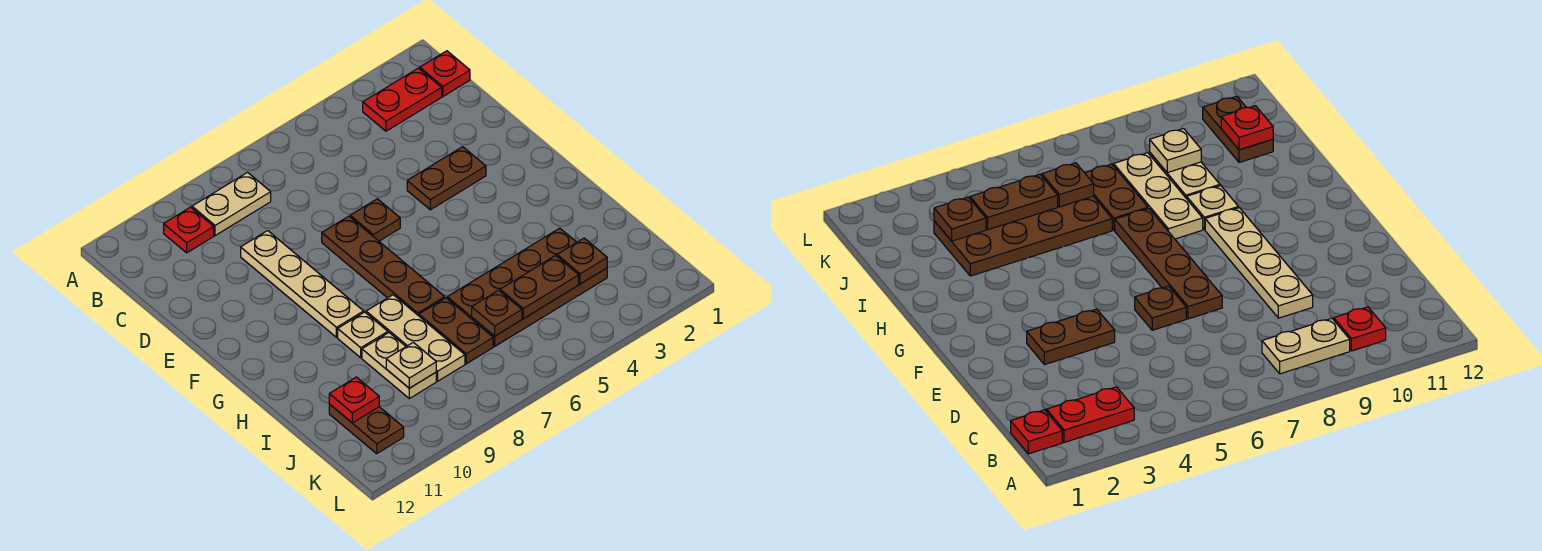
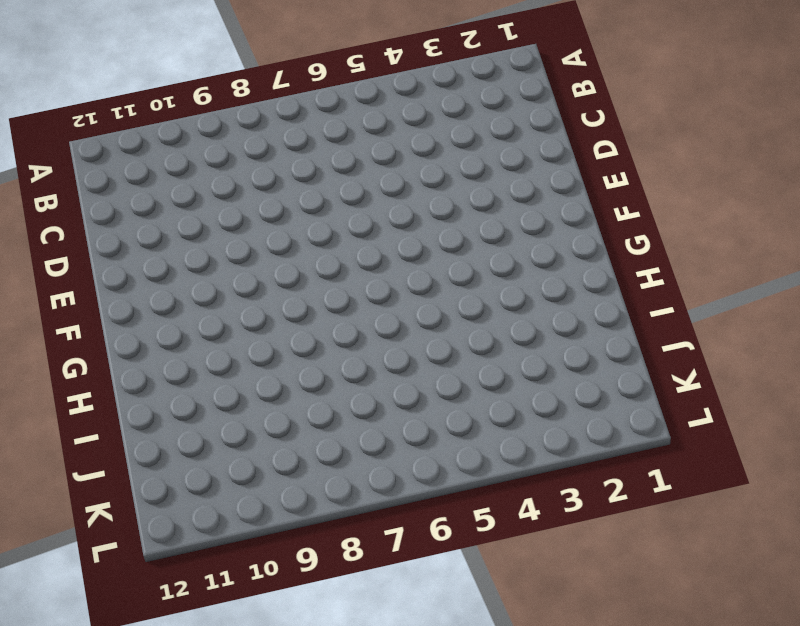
none -> red 1x1 plate [420,51,470,96]
none -> red 1x2 plate [363,68,442,131]
none -> tan 1x2 plate [192,173,271,236]

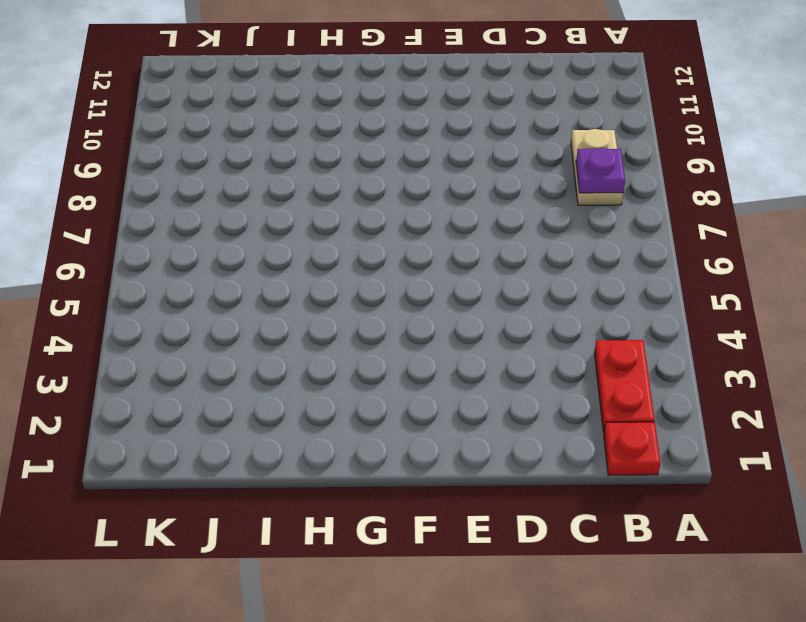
purple 1x1 plate [576,148,625,193] -> none
none -> red 1x1 plate [164,207,214,253]
none -> tan 1x4 plate [241,231,364,337]
none -> brown 1x2 plate [407,147,486,210]

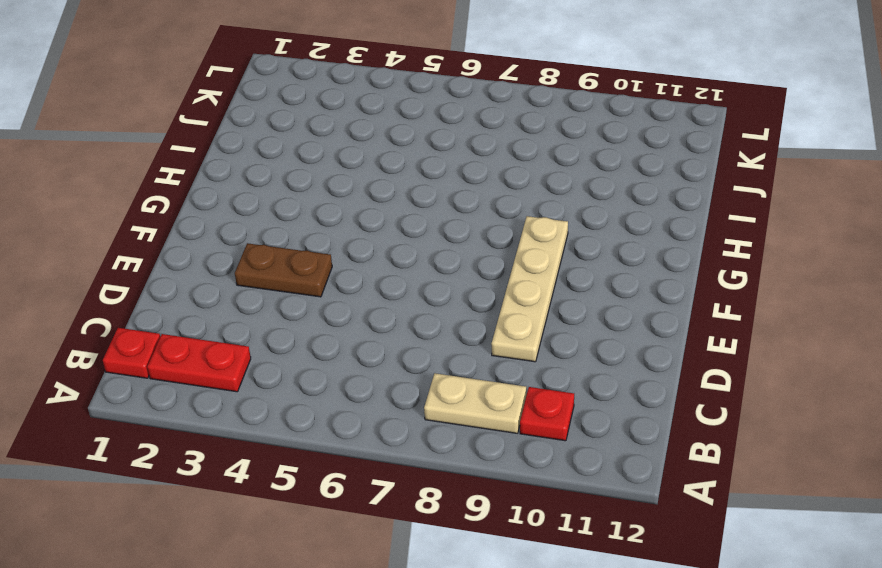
none -> brown 1x1 plate [350,199,400,241]
none -> brown 1x4 plate [322,216,445,316]
none -> tan 1x3 plate [366,295,465,381]

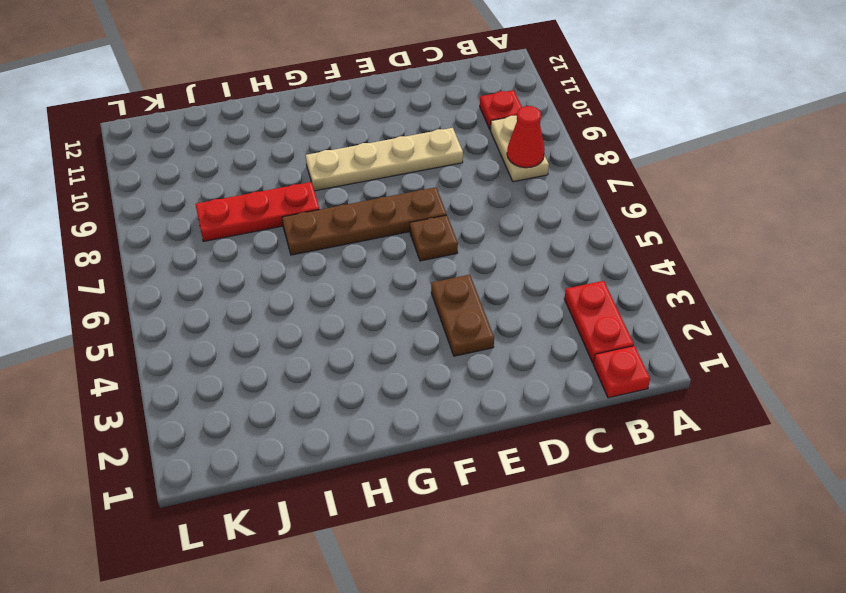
red 1x1 cone [507,106,545,168] -> none
red 1x3 plate [195,182,320,241] -> tan 1x3 plate [366,295,465,381]
none -> tan 1x1 plate [338,312,388,358]
none -> brown 2x4 plate [447,228,607,346]
none -> brown 1x2 plate [419,298,493,364]

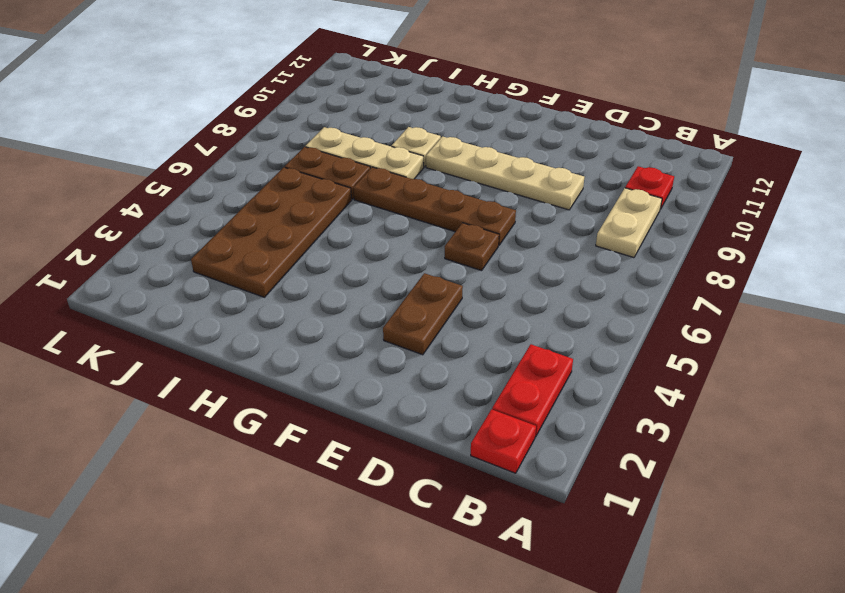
none -> tan 1x2 plate [362,333,436,398]
none -> brown 1x2 plate [329,404,404,454]
none -> brown 1x1 plate [557,238,607,284]

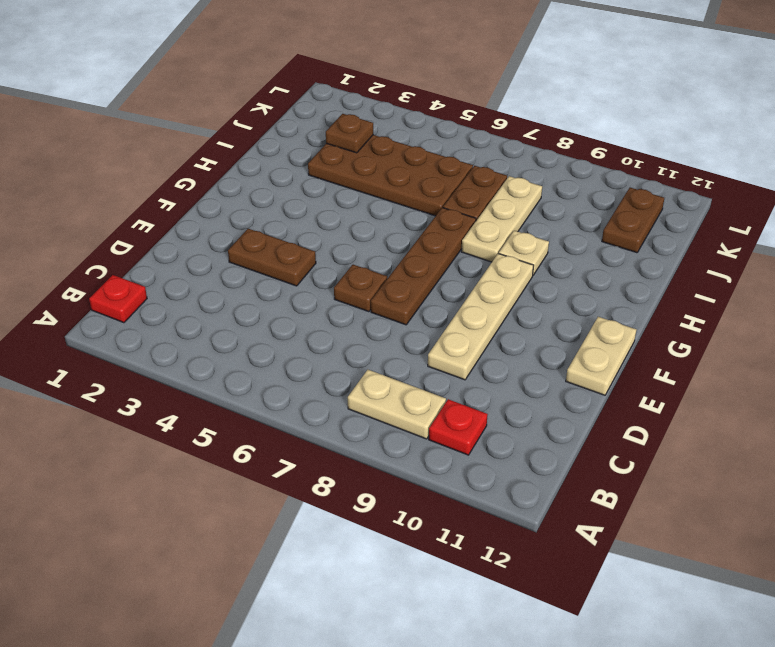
tan 1x2 plate [566,317,636,395] -> tan 1x2 plate moved to [362,333,436,398]
none -> red 1x2 plate [363,68,442,131]
none -> brown 1x2 plate [500,256,579,319]
none -> brown 1x1 plate [472,290,522,336]

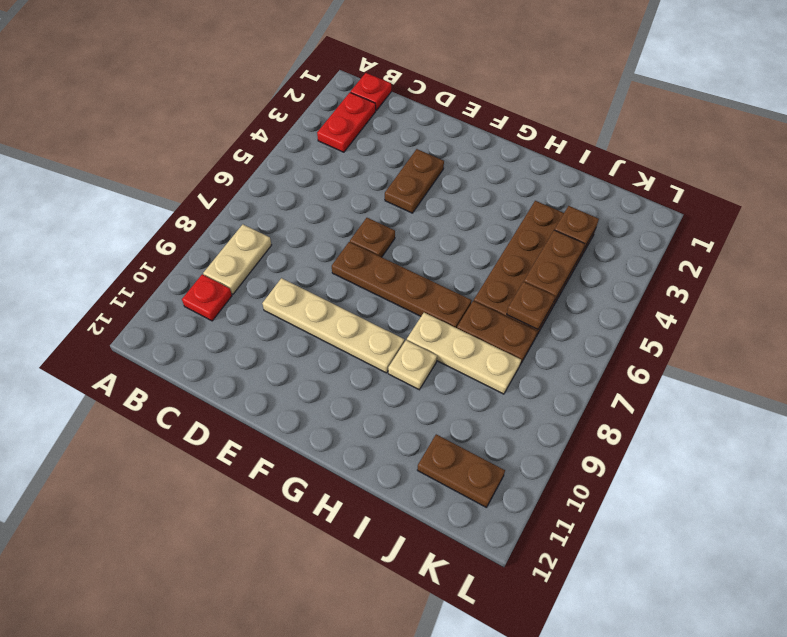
none -> tan 1x2 plate [362,333,436,398]
none -> tan 1x1 plate [386,342,436,388]
none -> red 1x1 plate [329,377,379,423]

